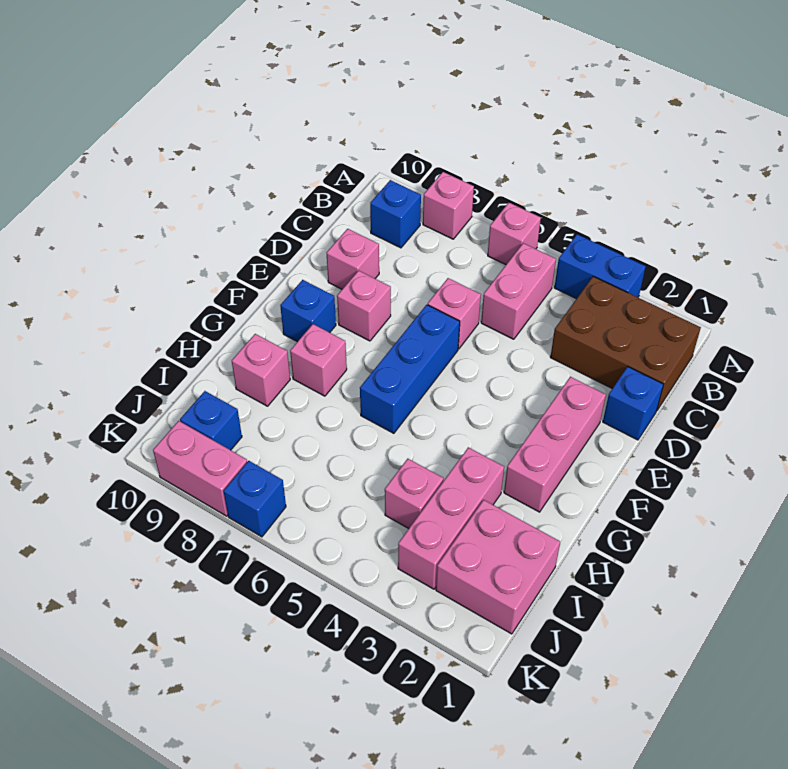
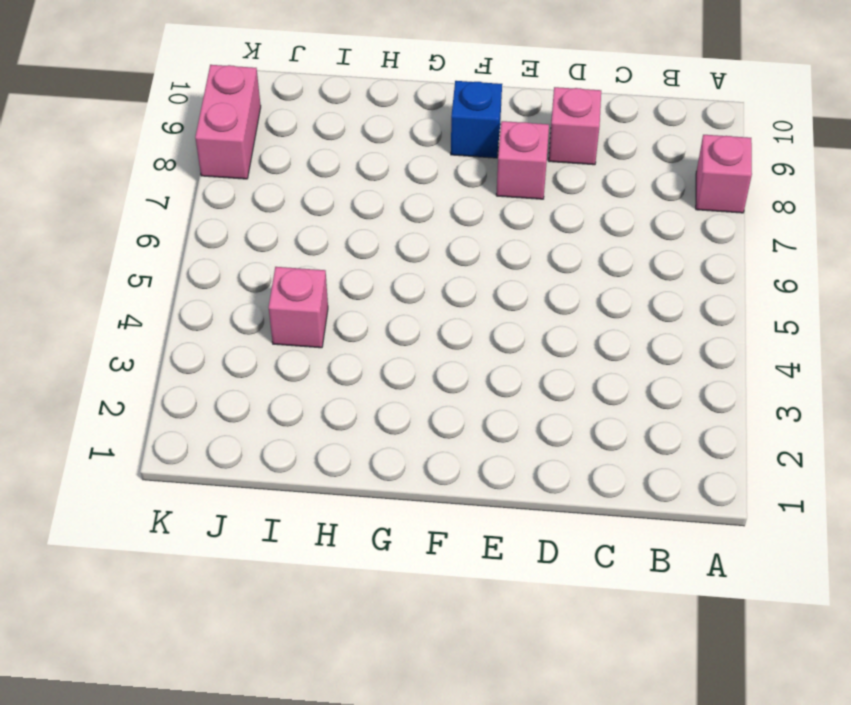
none -> blue 1x2 brick [554,234,646,299]
none -> pink 1x1 brick [488,203,541,265]
none -> brown 2x3 brick [550,276,701,410]

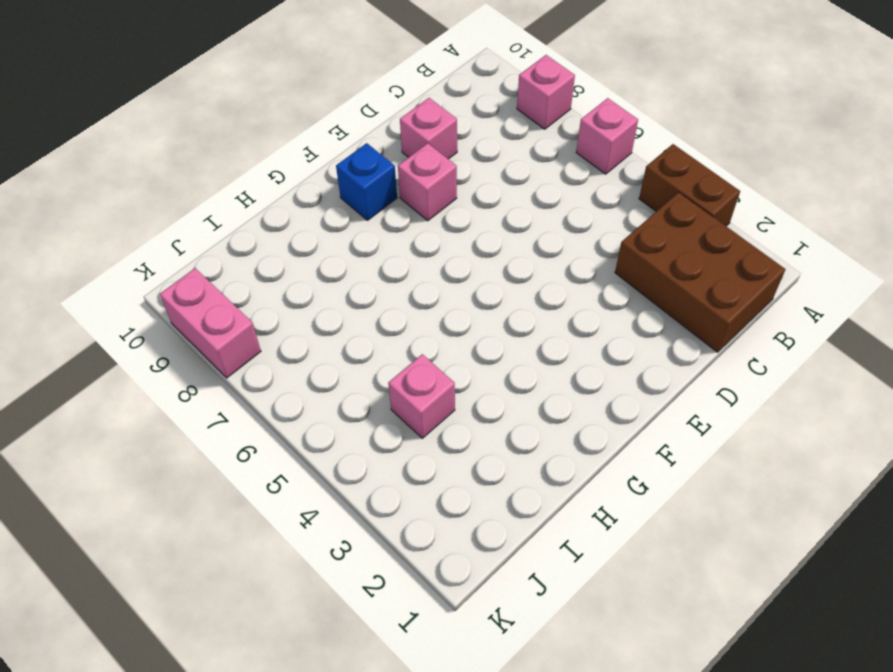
brown 1x2 brick [639,144,740,226] -> blue 1x2 brick [554,234,646,299]
none -> pink 1x2 brick [481,243,556,339]
none -> blue 1x1 brick [370,180,421,248]
none -> blue 1x1 brick [603,367,663,440]

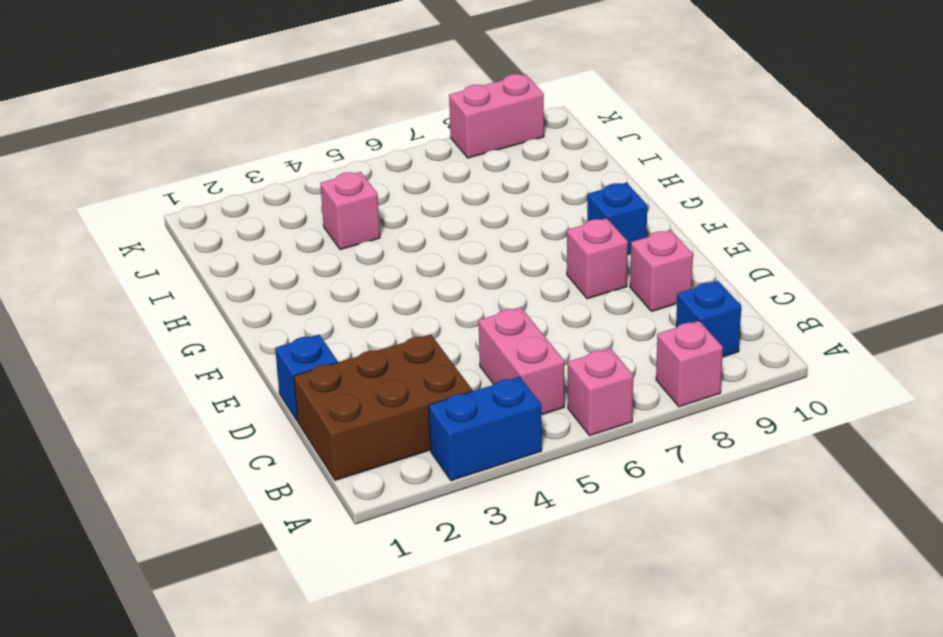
none -> pink 1x1 brick [428,278,481,349]
none -> pink 1x3 brick [504,377,606,512]
none -> blue 1x3 brick [360,305,460,433]

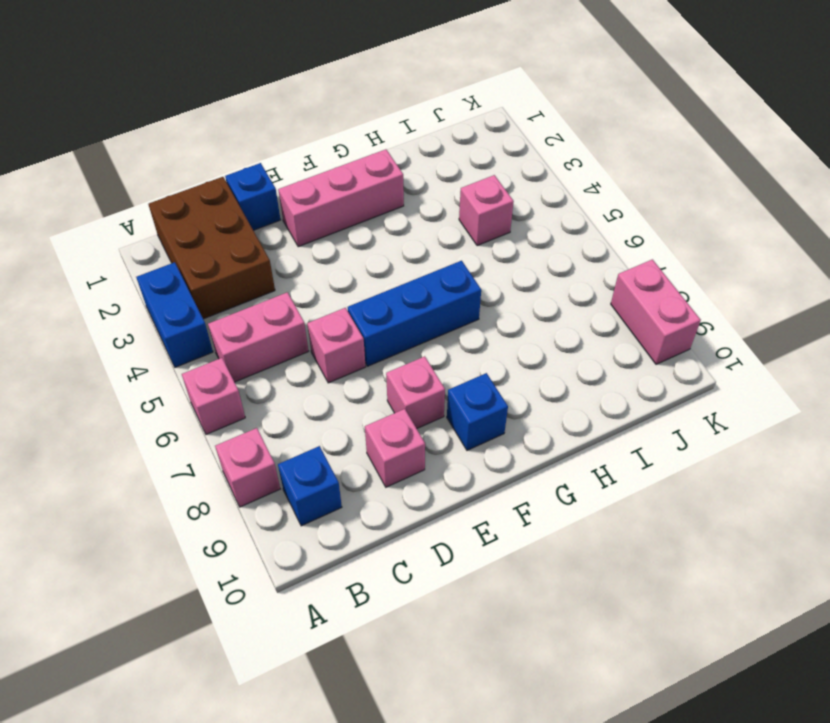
none -> pink 1x1 brick [290,324,347,396]
none -> pink 1x3 brick [398,447,504,589]
none -> pink 1x1 brick [232,334,290,406]

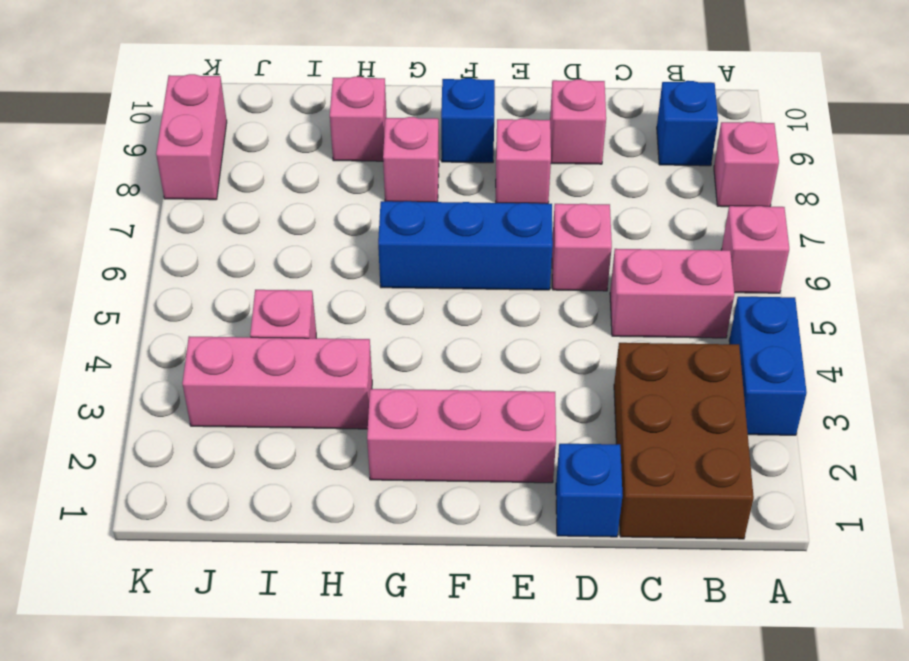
none -> pink 2x2 brick [436,500,560,634]
none -> blue 1x1 brick [180,391,242,450]
none -> blue 1x1 brick [224,461,286,537]

